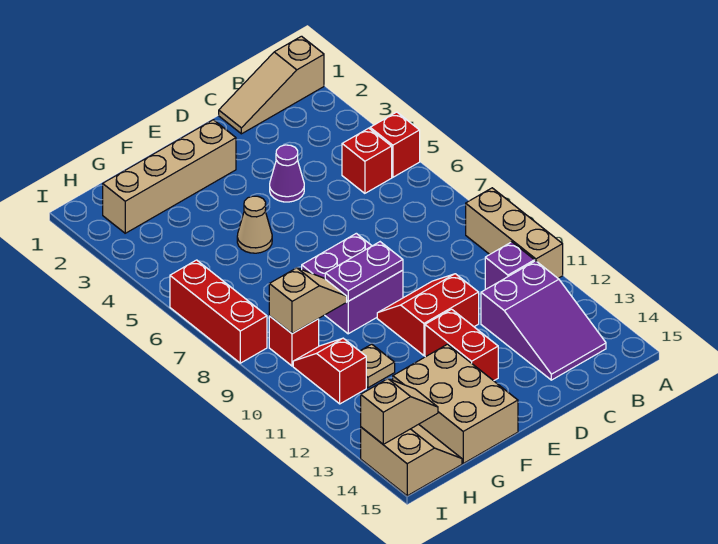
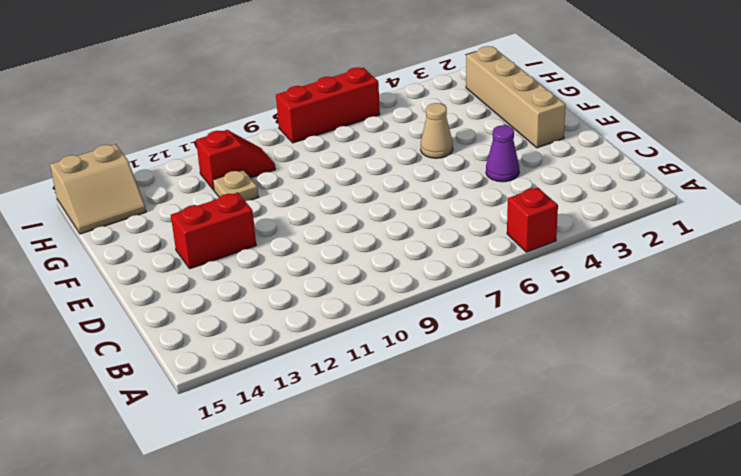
none -> tan 1x3 slope [219,36,324,134]
none -> tan 1x3 brick [466,188,563,278]
none -> red 1x1 brick [342,128,392,193]

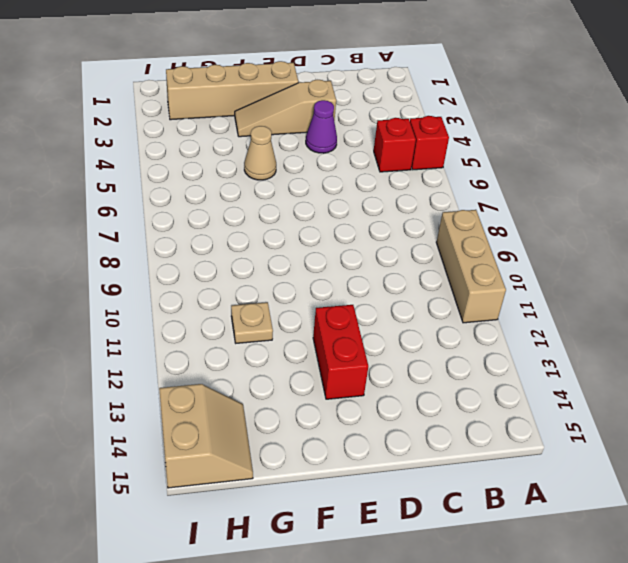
tan 1x3 slope [235,80,336,137] -> tan 1x3 slope moved to [219,36,324,134]
none -> purple 1x1 brick [485,242,535,289]
none -> purple 2x3 slope [481,261,606,380]
none -> red 2x2 slope [377,274,479,355]

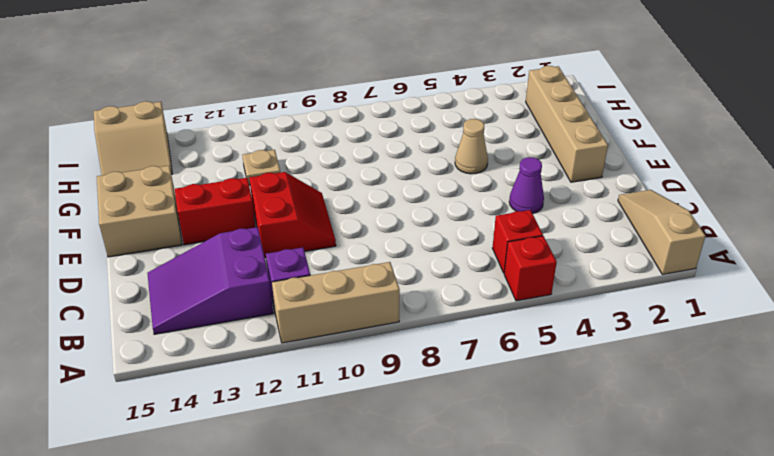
tan 2x2 brick [97,166,182,257] -> tan 2x3 brick [393,344,518,463]
none -> purple 2x2 brick [302,233,403,334]
none -> red 1x1 brick [269,316,319,366]
none -> red 1x2 slope [293,338,366,404]

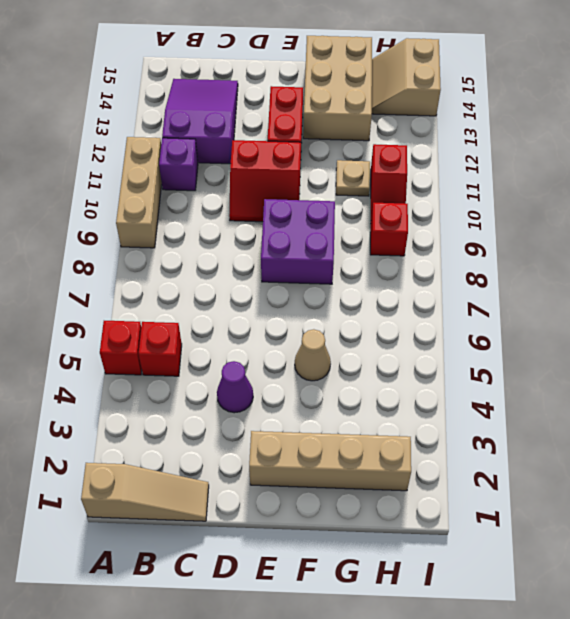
none -> red 1x3 brick [170,260,267,363]
none -> purple 1x2 plate [325,242,403,301]
none -> tan 1x2 slope [269,268,347,334]

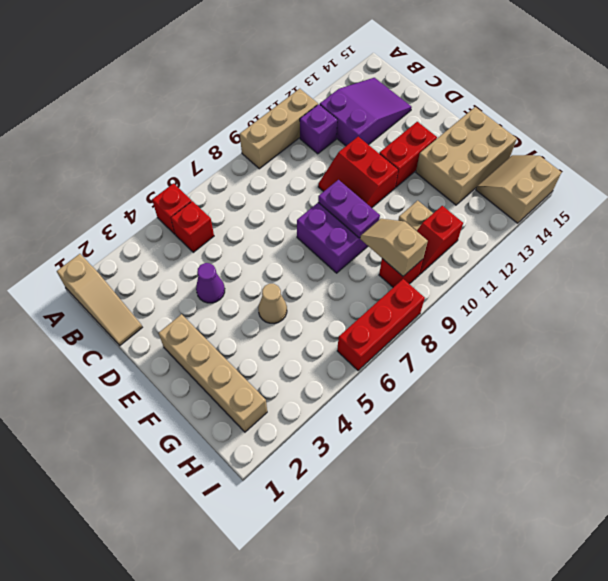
none -> tan 1x2 slope [361,379,438,444]

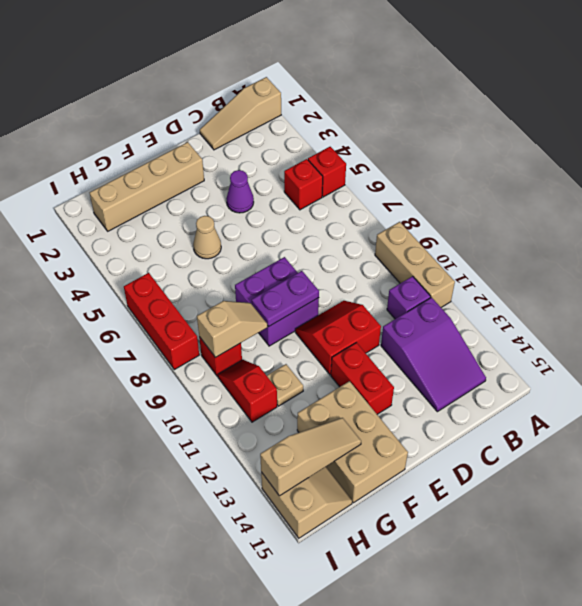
tan 1x3 slope [260,418,361,496] -> tan 1x2 slope [361,379,438,444]

